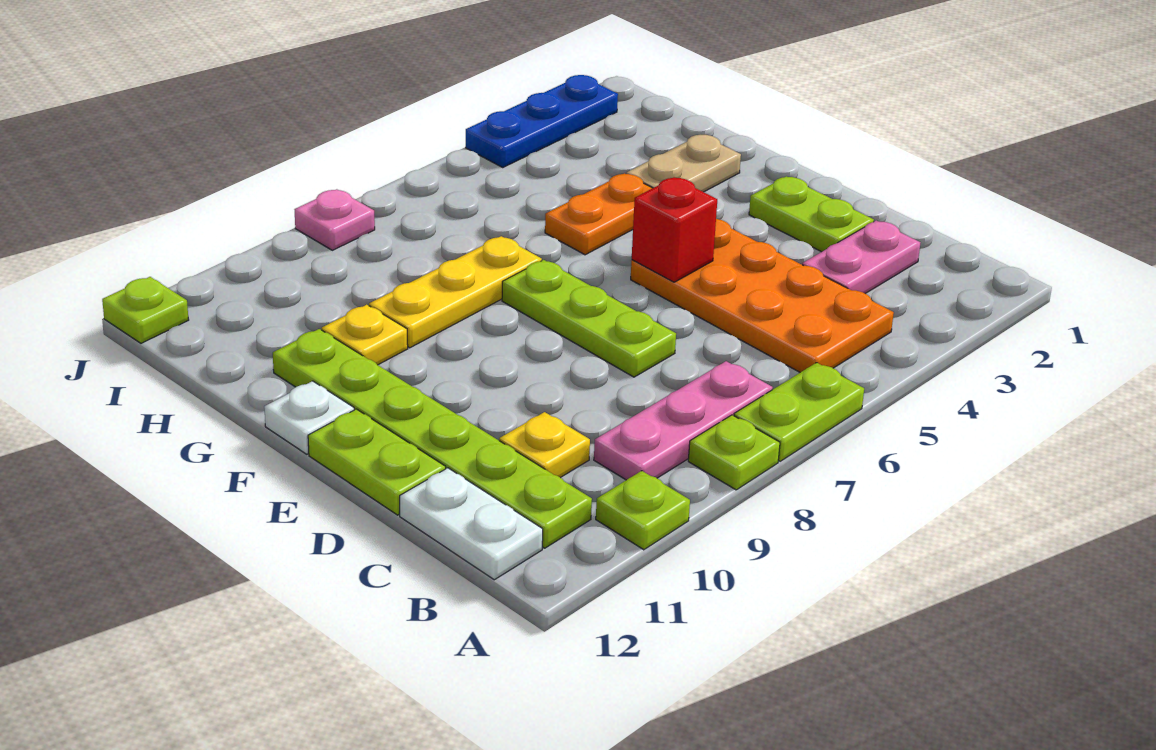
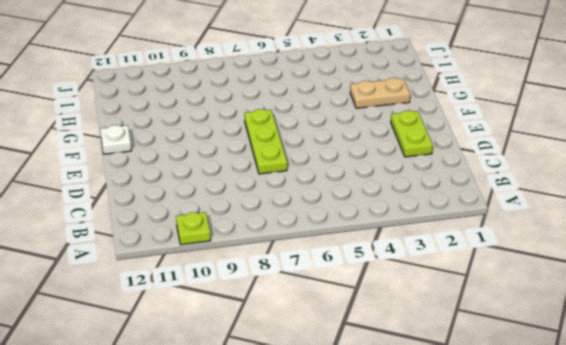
none -> lime 1x2 plate [734,363,864,461]
none -> lime 1x1 plate [688,415,780,490]
none -> orange 2x4 plate [631,219,894,372]

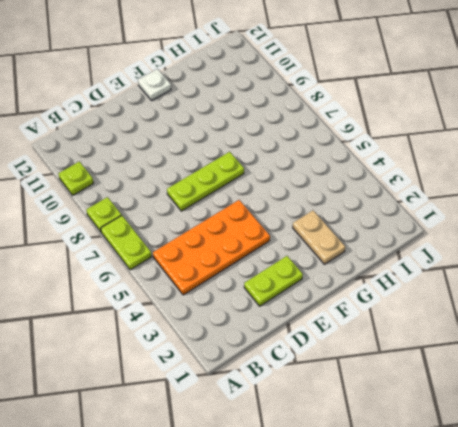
none -> pink 1x3 plate [594,361,773,480]
none -> lime 1x6 plate [273,329,592,548]
none -> white 1x2 plate [400,468,543,580]

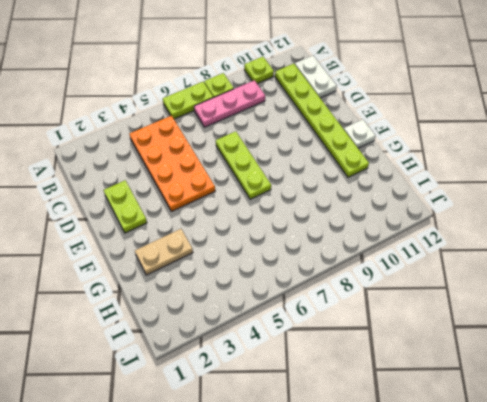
none -> pink 1x2 plate [802,221,920,294]
none -> yellow 1x1 plate [499,412,590,478]
none -> lime 1x2 plate [308,409,446,515]

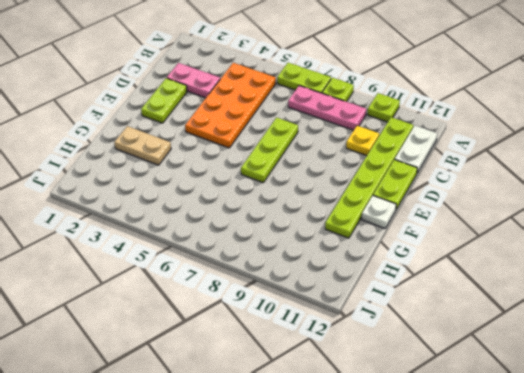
none -> orange 1x2 plate [545,173,652,255]
none -> yellow 1x3 plate [369,236,542,348]
none -> yellow 1x1 plate [322,305,408,365]

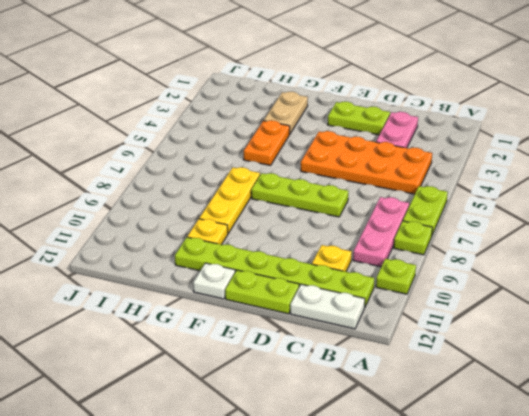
none -> blue 1x3 plate [466,75,618,167]
none -> pink 1x1 plate [294,189,375,250]
none -> lime 1x1 plate [102,277,189,343]

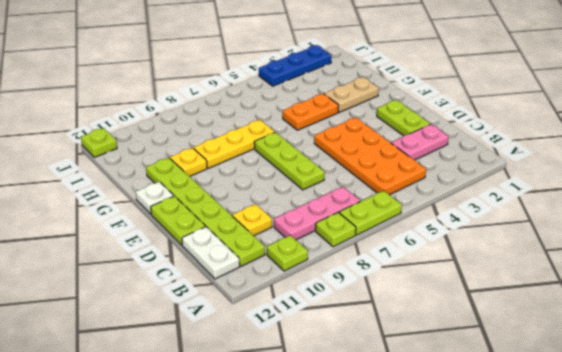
none -> pink 1x1 plate [294,189,375,250]
none -> red 1x1 brick [632,178,717,282]

